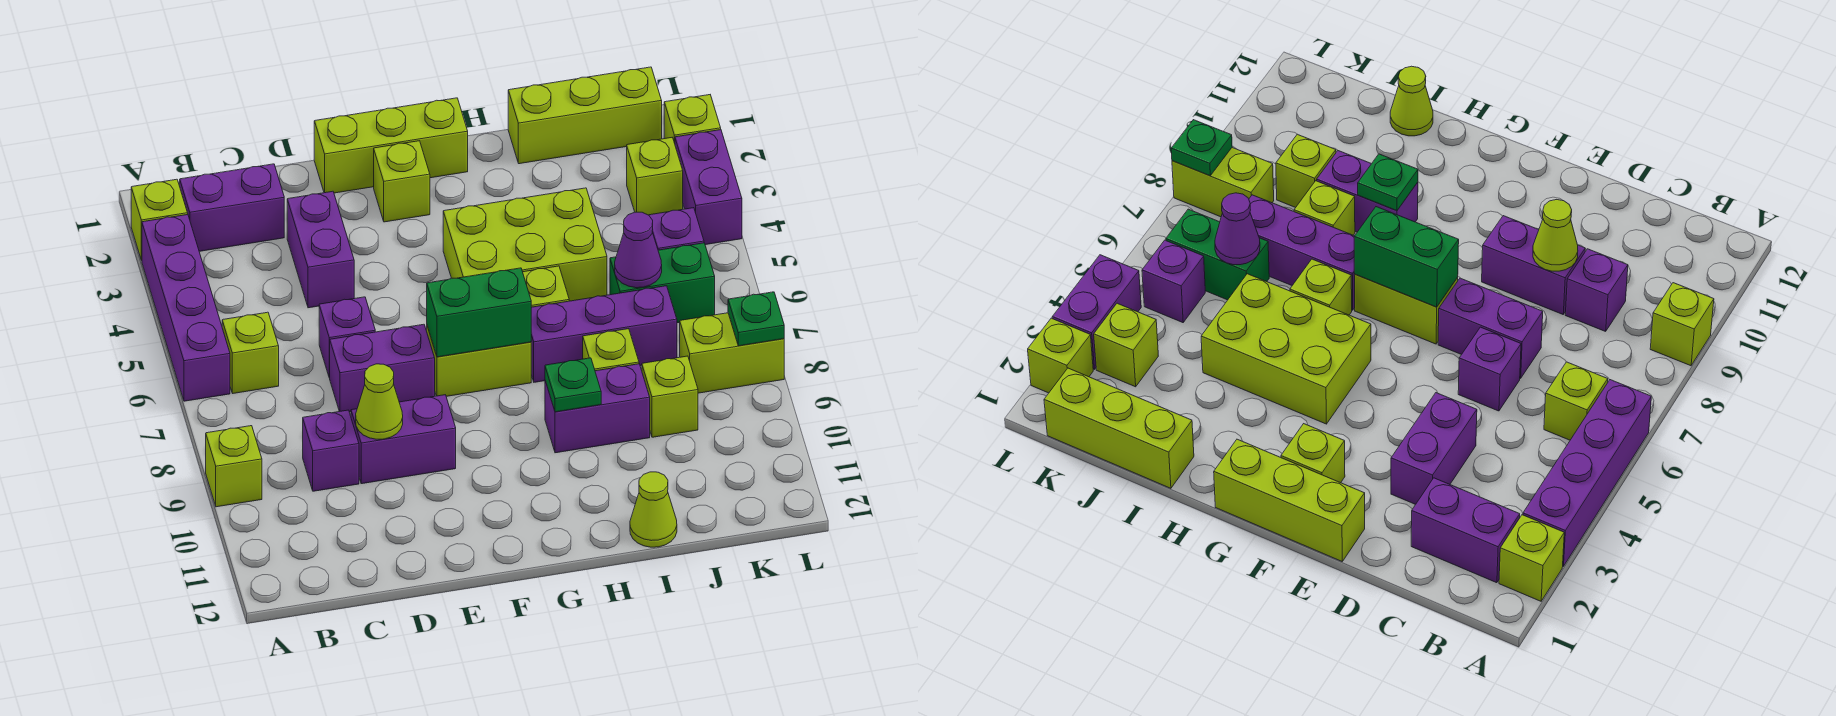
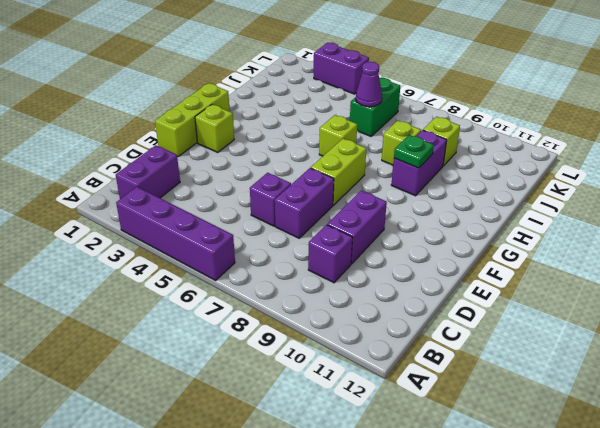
none -> lime 1x1 brick [131,179,188,260]
none -> lime 1x1 brick [206,426,262,507]
none -> lime 1x1 brick [222,312,279,393]
none -> purple 1x2 brick [287,191,354,308]

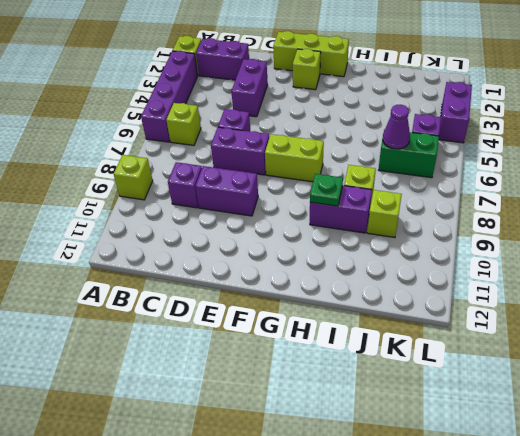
none -> lime 2x3 brick [443,188,607,301]
none -> lime 1x1 brick [523,266,569,307]
none -> purple 1x3 brick [531,286,677,382]
none -> lime 1x3 brick [508,67,662,164]

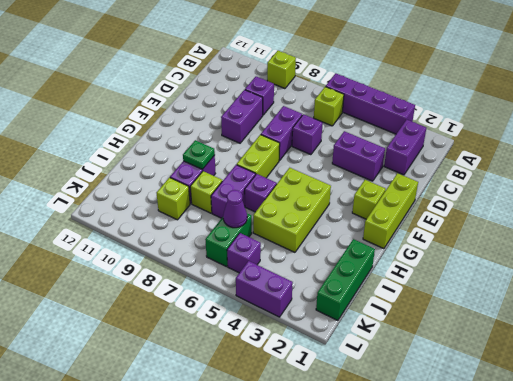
purple 1x1 brick [245,174,277,212] -> lime 1x1 brick [523,266,569,307]
purple 1x2 brick [211,165,256,218] -> purple 1x3 brick [531,286,677,382]
green 1x3 brick [316,239,375,320] -> lime 1x3 brick [508,67,662,164]
none -> lime 1x1 brick [131,179,188,260]
none -> lime 1x1 cone [630,472,677,547]
none -> lime 1x1 brick [627,138,683,215]
none -> lime 1x2 brick [680,313,784,393]

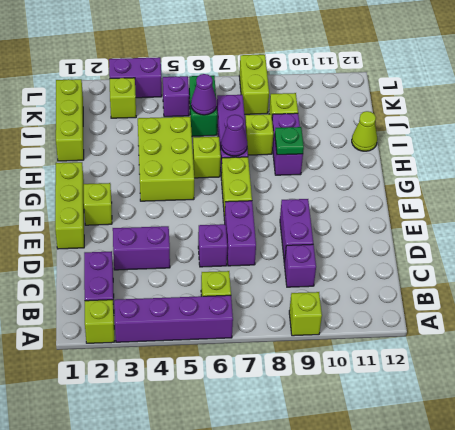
purple 1x1 cone [221,115,247,156] -> none
none -> lime 1x1 brick [664,95,721,143]
none -> lime 1x1 cone [356,364,403,439]
none -> green 1x2 brick [427,268,531,357]
none -> green 1x1 plate [728,292,784,346]

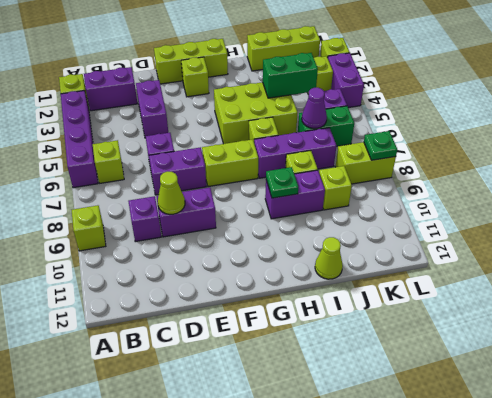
green 1x2 brick [263,53,318,98] -> green 1x2 brick moved to [427,268,531,357]

